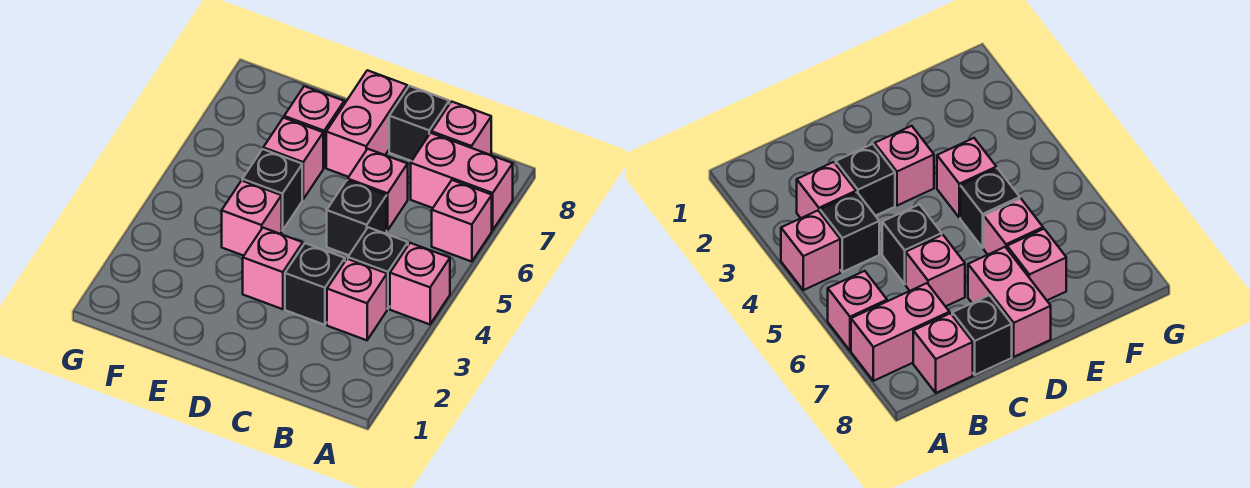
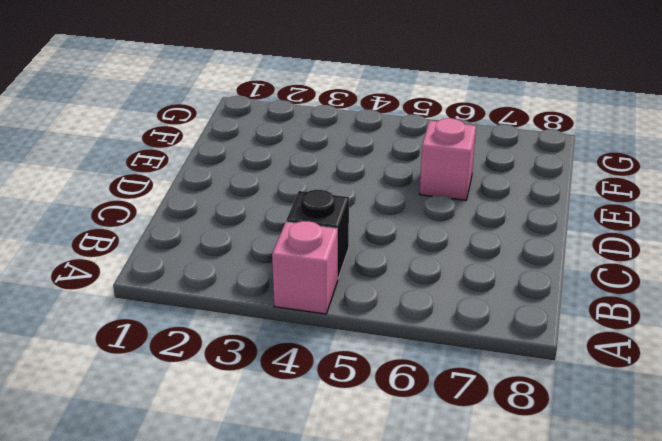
none -> pink 1x1 brick [432,180,492,262]
none -> pink 1x2 brick [411,133,513,230]
none -> pink 1x1 brick [327,259,387,340]

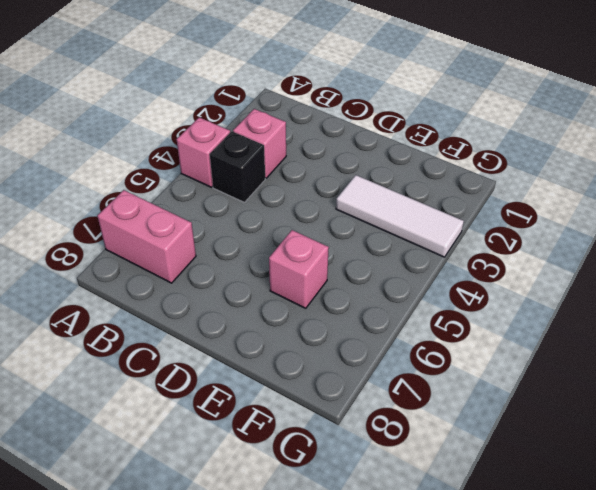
white 1x3 tile [336,175,464,257] -> none
none -> pink 1x1 brick [432,180,492,262]
none -> pink 1x1 brick [431,102,491,155]
none -> black 1x1 brick [285,243,345,325]

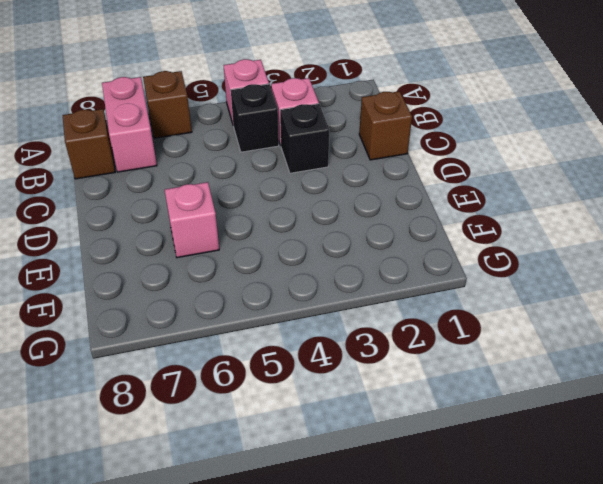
brown 1x1 brick [143,71,192,138] -> pink 1x1 brick [432,180,492,262]
brown 1x1 brick [63,109,115,179] -> pink 1x1 brick [431,102,491,155]
brown 1x1 brick [359,91,412,160] -> none
none -> black 1x1 brick [327,180,387,255]
none -> pink 1x1 brick [348,149,408,230]
none -> black 1x1 brick [389,86,449,161]

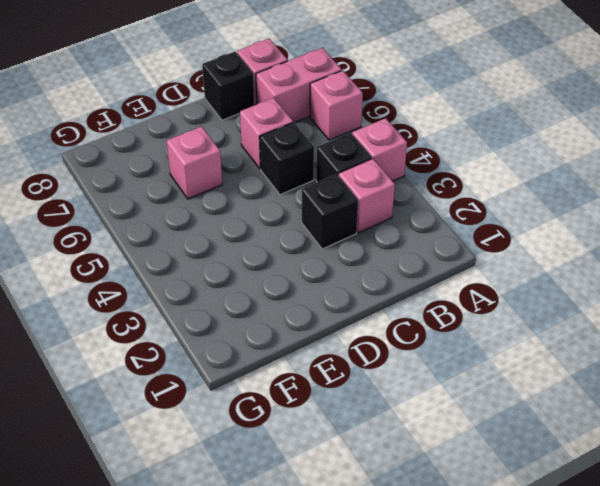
none -> pink 1x1 brick [243,228,303,309]
none -> pink 1x2 brick [326,70,407,177]
none -> pink 1x1 brick [222,180,282,256]

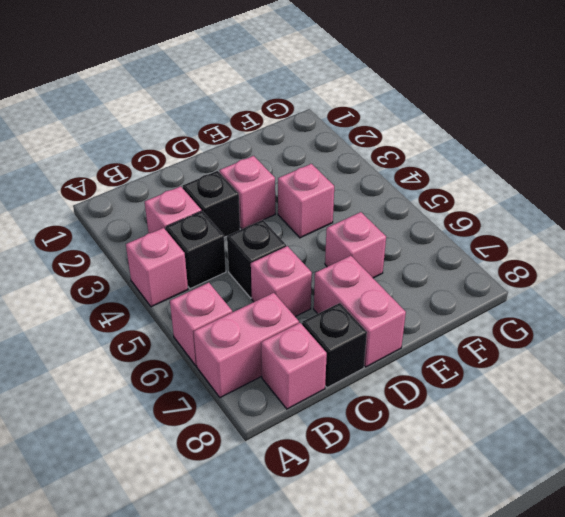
none -> black 1x1 brick [242,149,302,231]
none -> pink 1x1 brick [284,86,344,168]

